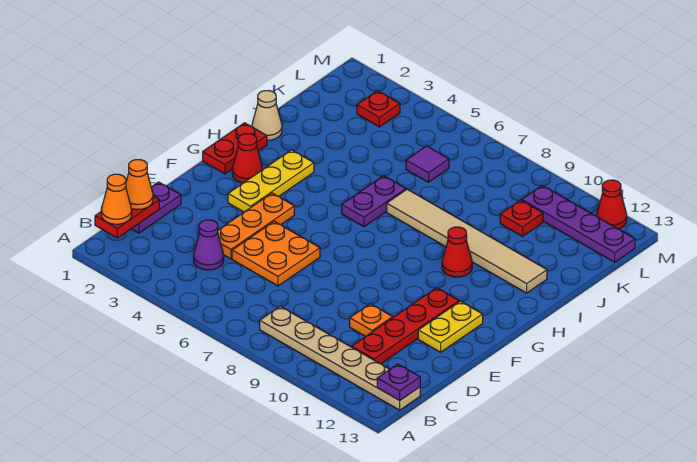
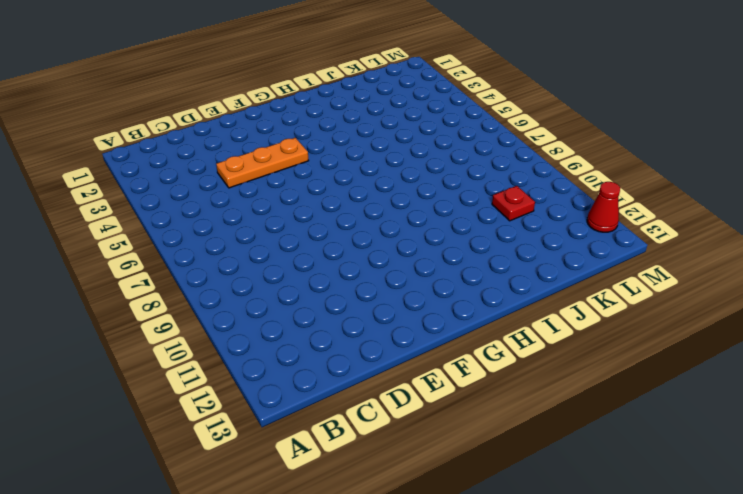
none -> tan 1x6 plate [260,306,420,410]
none -> purple 1x2 plate [132,182,181,233]
none -> purple 1x1 cone [194,220,224,270]

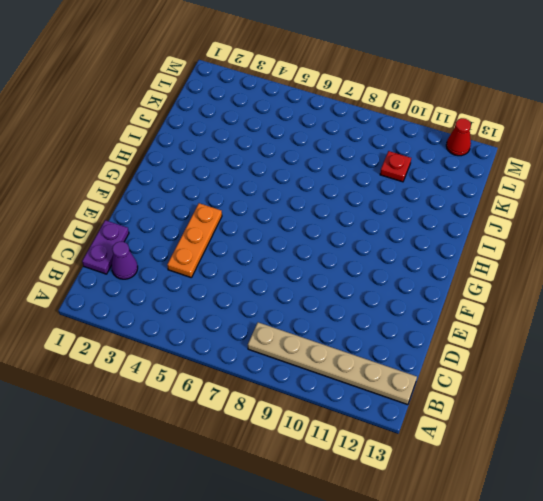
purple 1x1 cone [112,242,138,279] -> purple 1x1 cone moved to [194,220,224,270]
none -> red 1x4 plate [352,288,459,364]
none -> orange 2x2 plate [232,221,320,286]
none -> orange 1x1 plate [350,304,393,336]

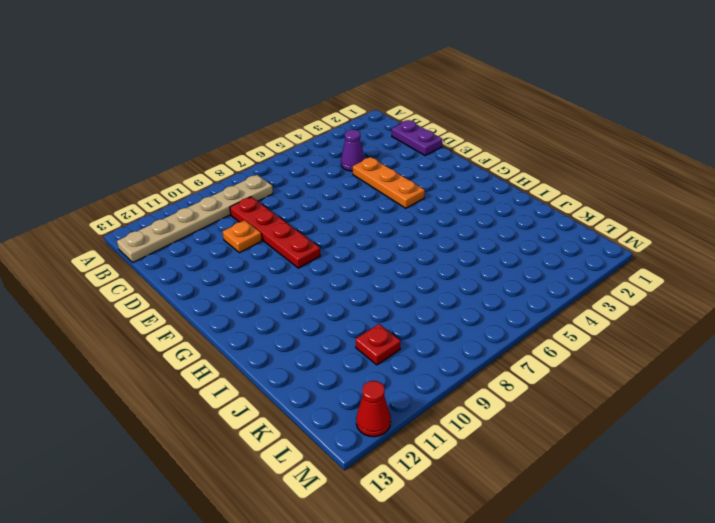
red 1x4 plate [230,197,320,268] -> red 1x4 plate moved to [352,288,459,364]
none -> orange 2x2 plate [232,221,320,286]
none -> yellow 1x2 plate [418,301,483,352]
none -> yellow 1x3 plate [228,150,314,212]

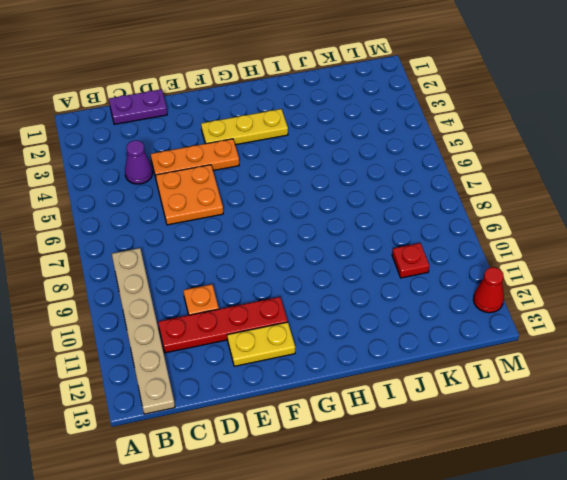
none -> red 1x2 plate [203,123,267,174]
none -> red 1x1 cone [232,134,263,183]
none -> purple 1x2 plate [342,176,406,227]

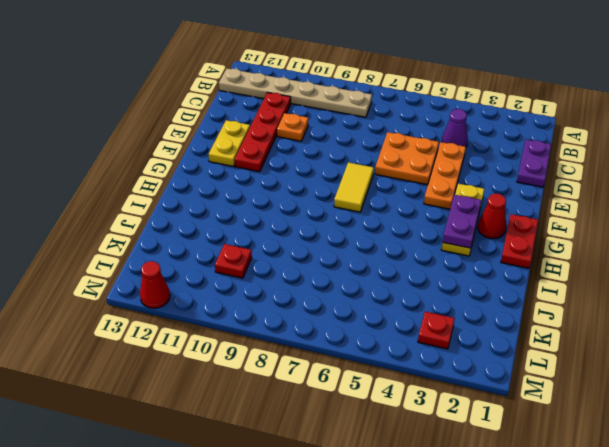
yellow 1x2 tile [334,162,374,212] -> none
purple 1x2 plate [443,195,481,248] -> purple 1x2 plate moved to [342,176,406,227]
none -> red 1x1 cone [442,227,472,277]
none -> tan 1x1 cone [252,91,282,140]
none -> tan 1x6 tile [387,189,547,293]

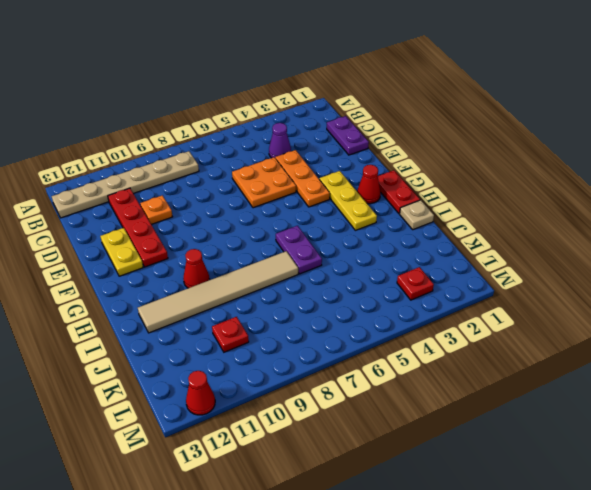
tan 1x1 plate [400,200,434,230] -> tan 1x1 cone [252,91,282,140]
none -> purple 1x1 tile [406,146,449,182]
none -> purple 1x4 plate [522,185,635,262]
none -> red 1x2 plate [95,196,159,238]

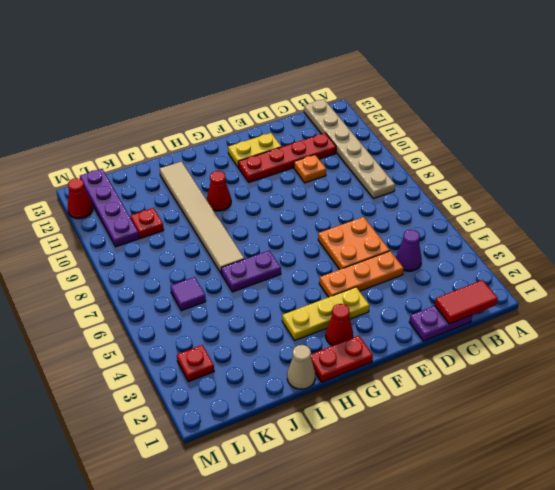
red 1x2 tile [435,280,498,324] -> red 1x2 plate [95,196,159,238]
none -> purple 1x1 plate [377,364,420,400]
none -> orange 1x1 cone [101,174,132,224]
none -> orange 1x1 cone [126,160,153,210]

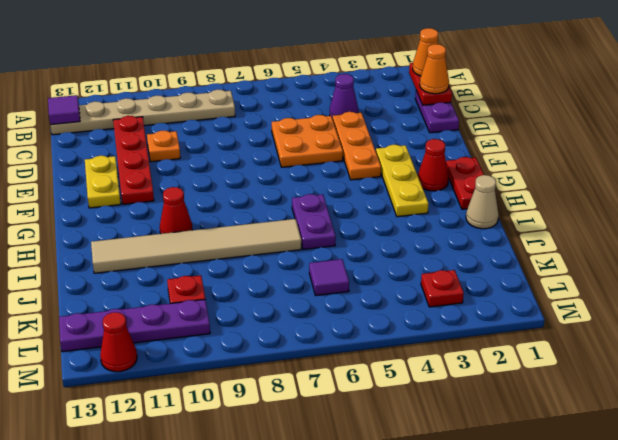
purple 1x1 tile [48,95,80,125] -> purple 1x1 plate [377,364,420,400]

